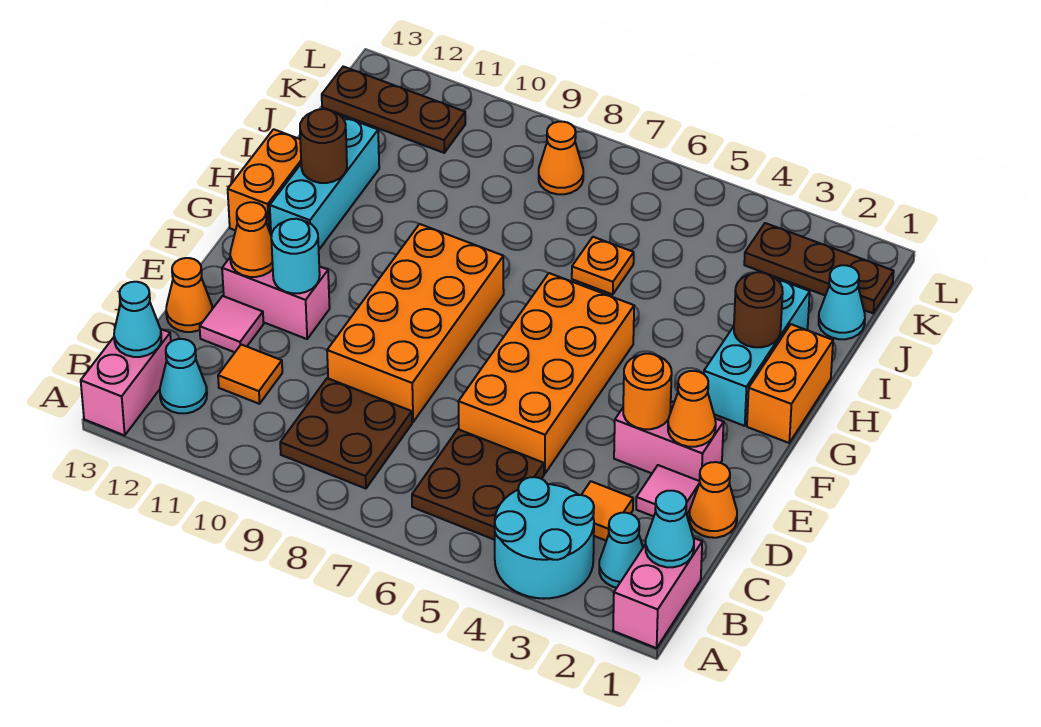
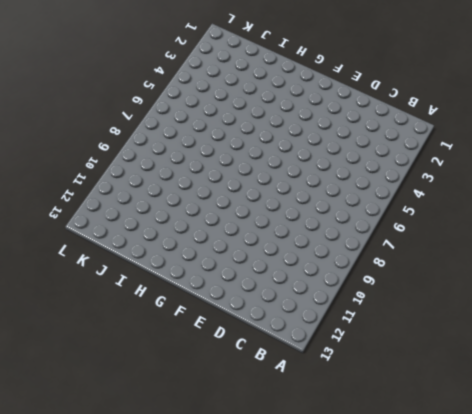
none -> pink 1x2 brick [613,538,702,648]
none -> cyan 2x2 round brick [495,477,594,599]
none -> pink 1x2 brick [81,329,171,435]
none -> cyan 1x1 cone [599,513,643,588]

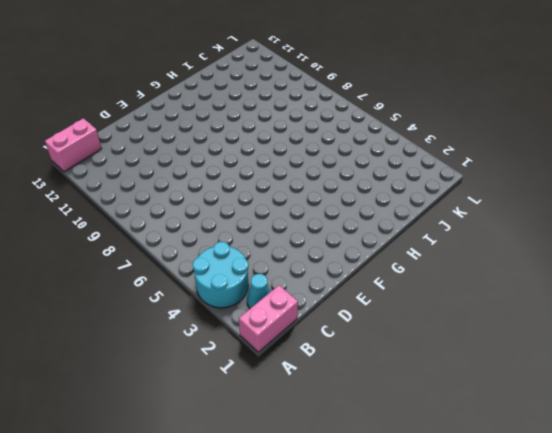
none -> brown 2x2 plate [412,429,544,540]
none -> brown 2x2 plate [280,378,412,489]
none -> cyan 1x1 cone [160,339,207,413]
none -> orange 1x1 tile [582,481,633,540]

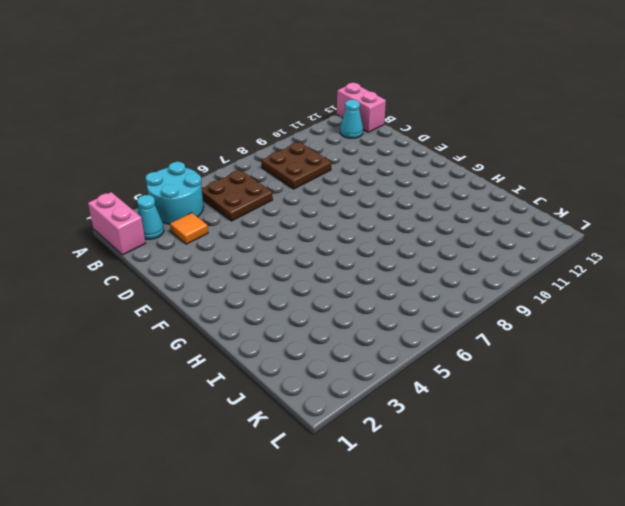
none -> orange 1x1 tile [218,345,282,404]
none -> orange 1x1 cone [689,462,737,538]
none -> pink 1x1 tile [636,465,700,516]
none -> orange 2x4 brick [459,273,634,474]

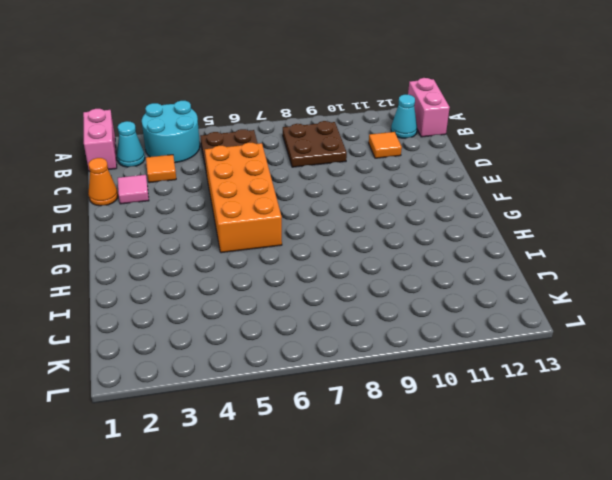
none -> orange 2x4 brick [327,224,504,422]
none -> pink 1x1 tile [200,296,264,352]
none -> orange 1x1 cone [166,258,212,332]
none -> pink 1x2 brick [614,402,724,481]

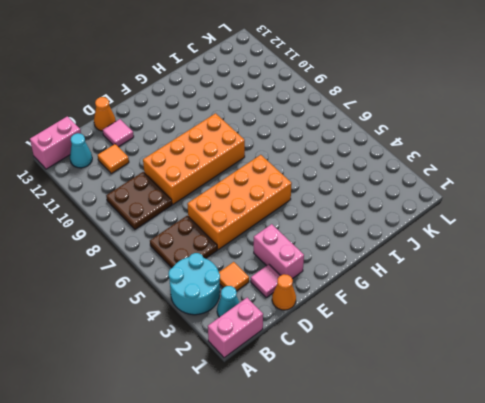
none -> pink 1x2 brick [222,258,330,339]
none -> orange 1x2 brick [747,324,833,443]
none -> cyan 1x3 brick [704,279,810,426]
none -> cyan 1x3 brick [270,115,379,249]

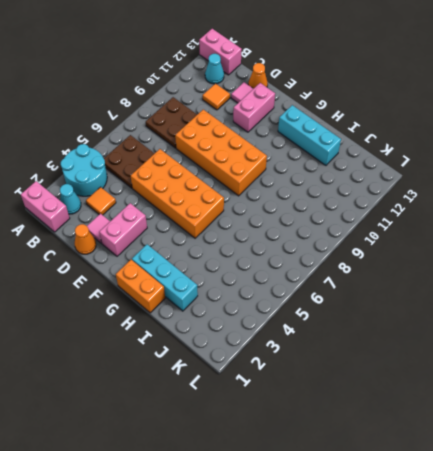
none -> orange 1x2 brick [228,129,301,234]
none -> orange 1x1 plate [572,237,634,294]
none -> cyan 1x1 cone [819,265,865,339]
none -> brown 1x3 plate [744,223,894,313]

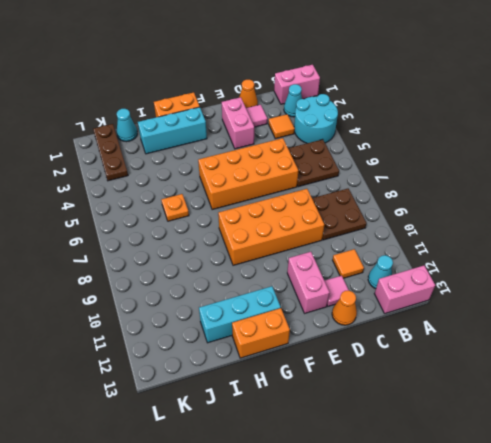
none -> orange 1x1 cone [539,122,583,194]
none -> brown 1x3 plate [322,67,465,153]
none -> cyan 1x1 cone [646,491,694,567]
none -> cyan 1x1 cone [114,282,161,357]

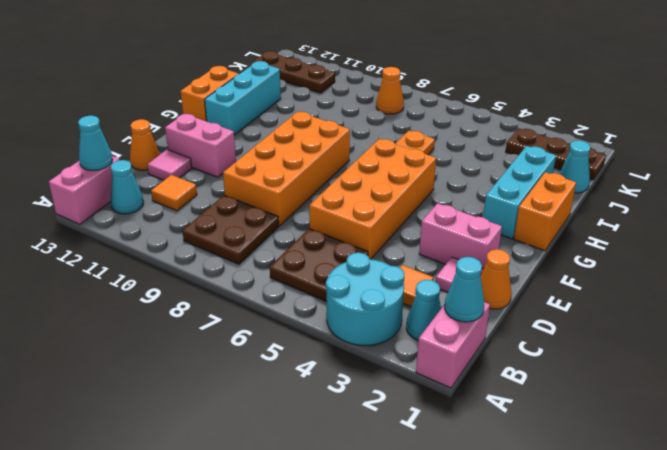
none -> orange 1x1 cone [668,371,716,447]
none -> orange 1x1 round brick [623,354,672,429]
none -> cyan 1x1 round brick [271,219,320,293]
none -> orange 1x1 cone [230,202,273,277]

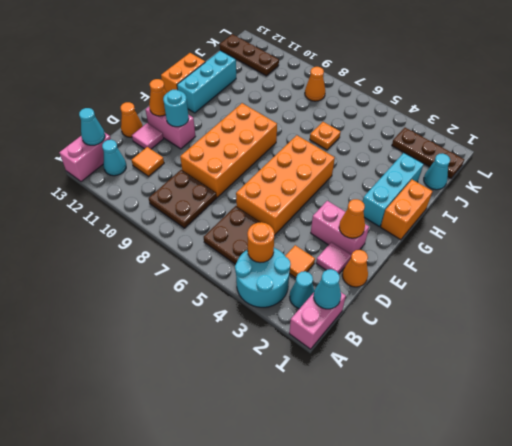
orange 1x1 round brick [247,222,274,263] -> orange 1x1 round brick moved to [623,354,672,429]
none -> brown 1x1 round brick [734,272,783,347]
none -> brown 1x1 round brick [300,109,347,183]

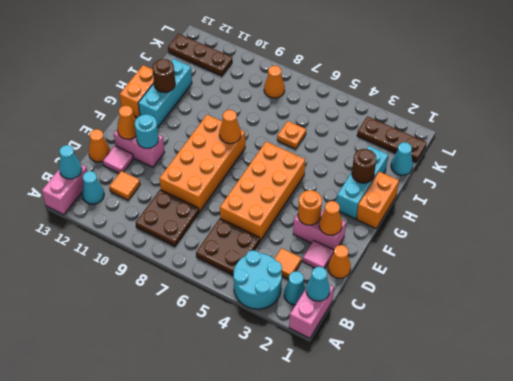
orange 1x1 cone [219,110,241,144] -> none

